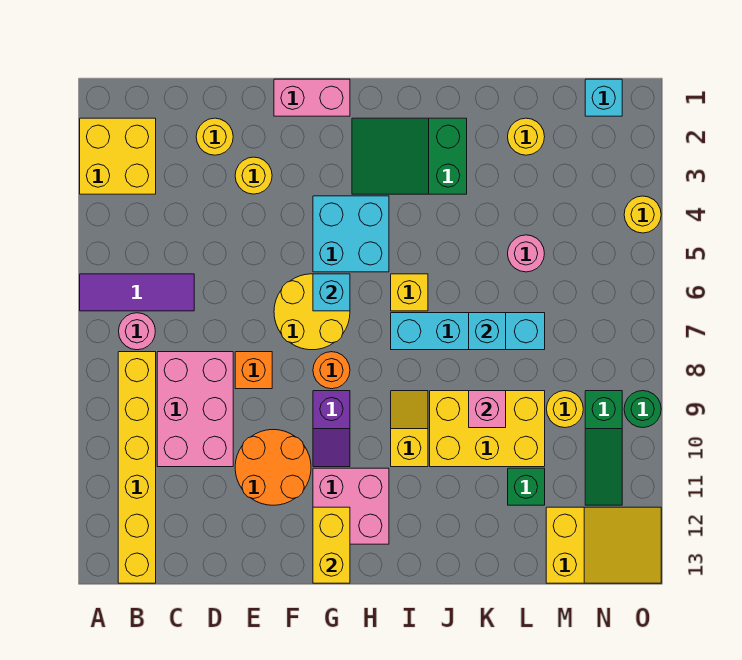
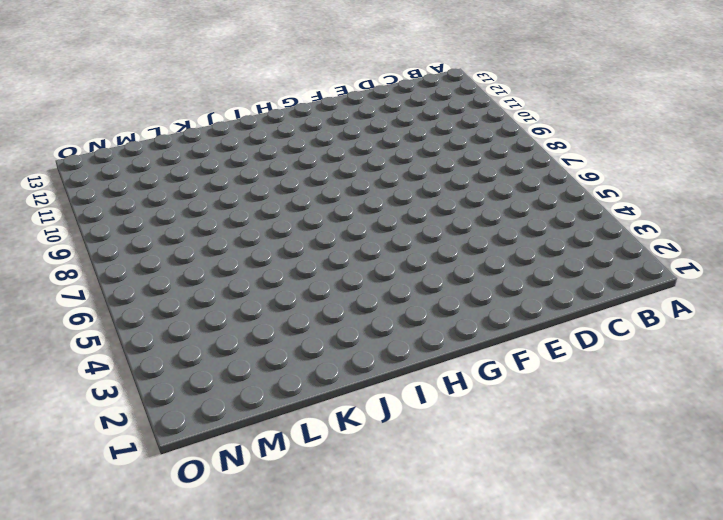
none -> yellow 2x2 brick [80,118,156,194]
none -> purple 1x3 tile [80,274,194,311]
none -> pink 1x1 round brick [119,313,155,350]
none -> yellow 1x6 brick [118,352,156,583]

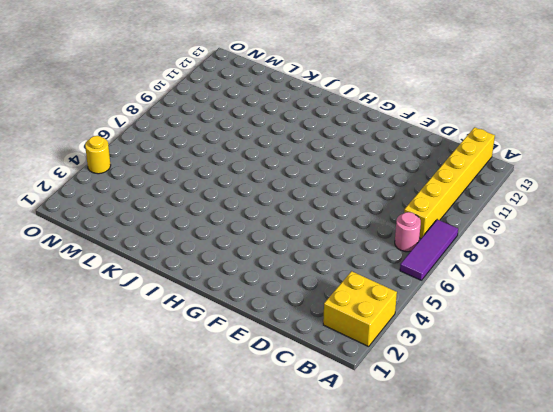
purple 1x3 tile [400,220,458,280] -> purple 1x3 tile turned to [80,274,194,311]
none -> pink 2x3 brick [157,352,233,467]
none -> yellow 1x1 round brick [196,118,233,155]
none -> yellow 1x1 round brick [235,157,272,194]
none -> orange 1x1 brick [235,352,272,389]

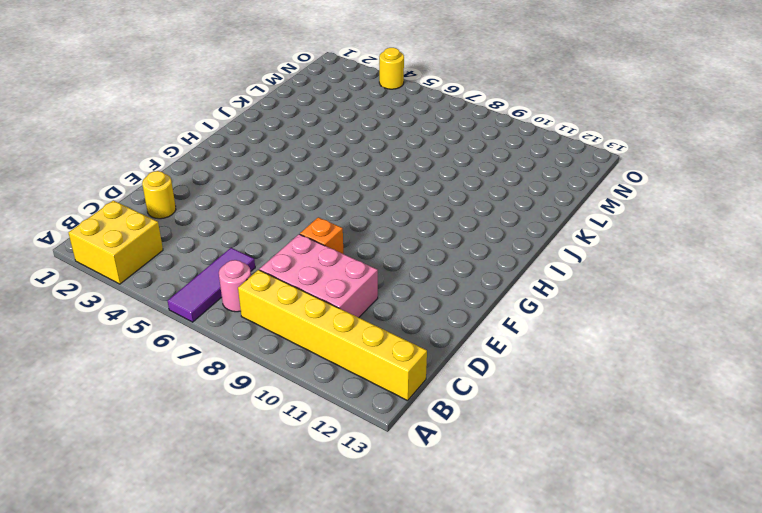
none -> yellow 1x1 round brick [235,157,272,194]
none -> orange 2x2 round brick [235,430,311,505]
none -> pink 1x2 brick [274,79,350,116]
none -> yellow 2x2 round brick [274,274,350,350]

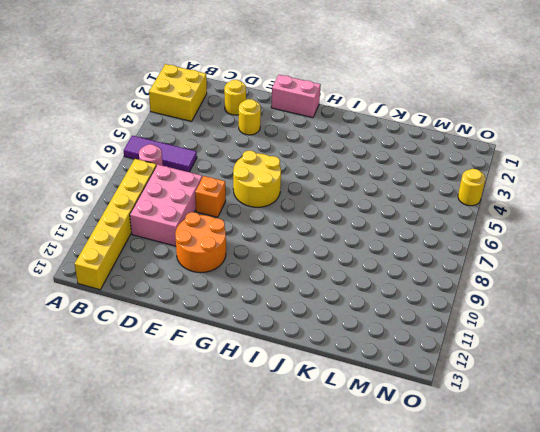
none -> cyan 2x2 brick [313,196,389,272]
none -> orange 1x1 round brick [313,352,350,389]
none -> purple 1x2 slope [313,391,350,467]
none -> pink 2x2 brick [313,468,389,544]

